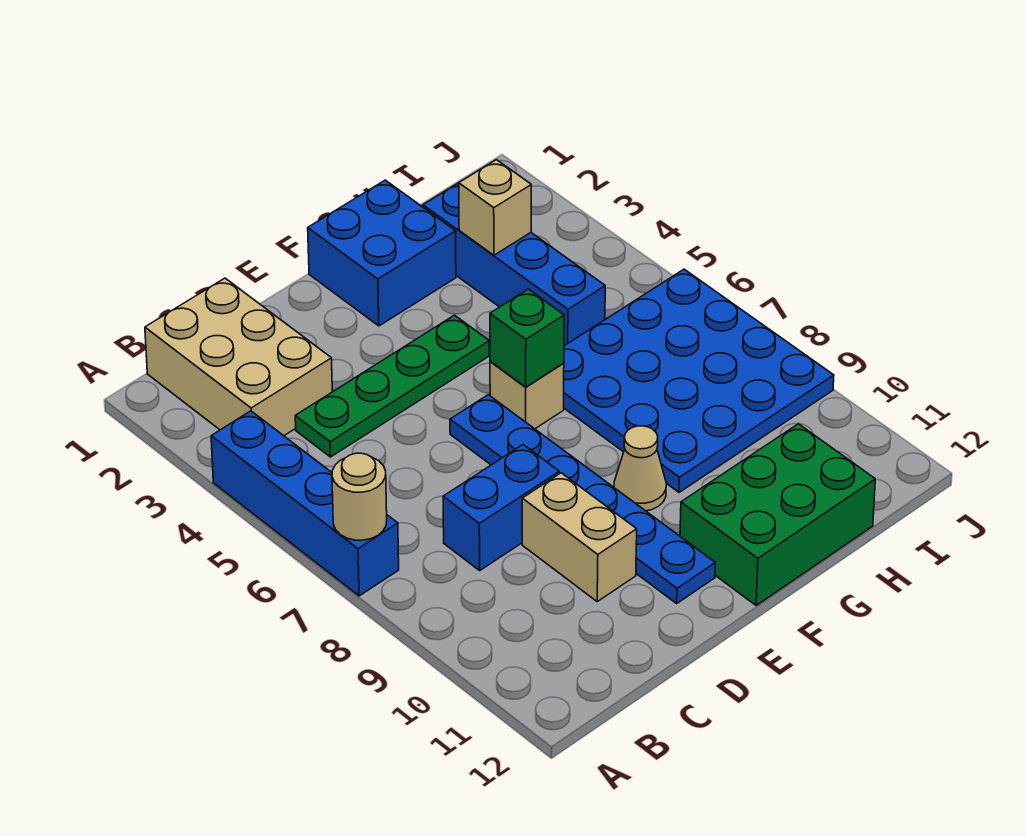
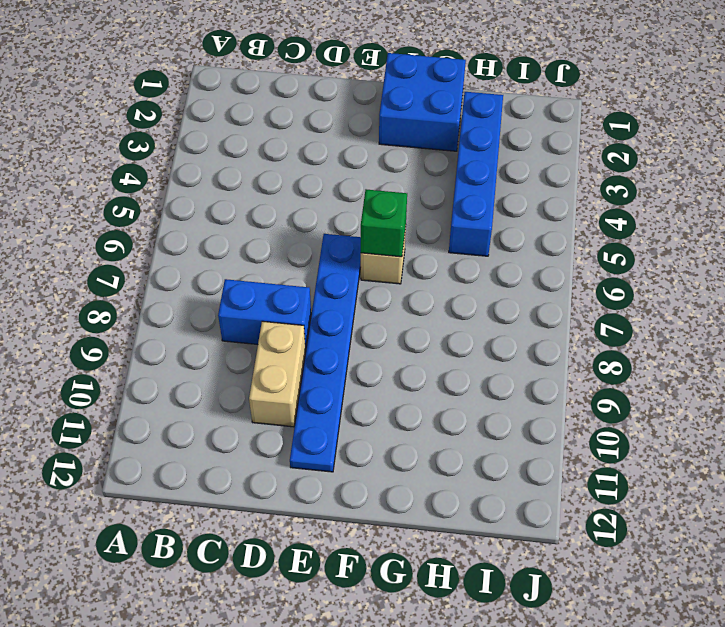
none -> blue 1x4 brick [211,411,399,596]
none -> tan 2x3 brick [145,278,332,436]
none -> green 1x4 plate [295,315,489,457]

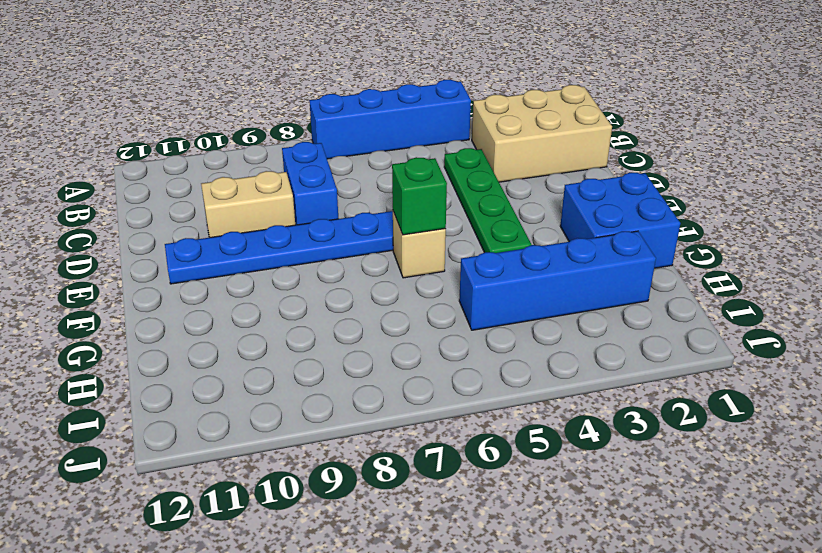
none -> tan 1x1 cone [614,426,666,511]
none -> green 2x3 brick [680,424,875,605]
none -> blue 4x4 plate [564,269,834,492]

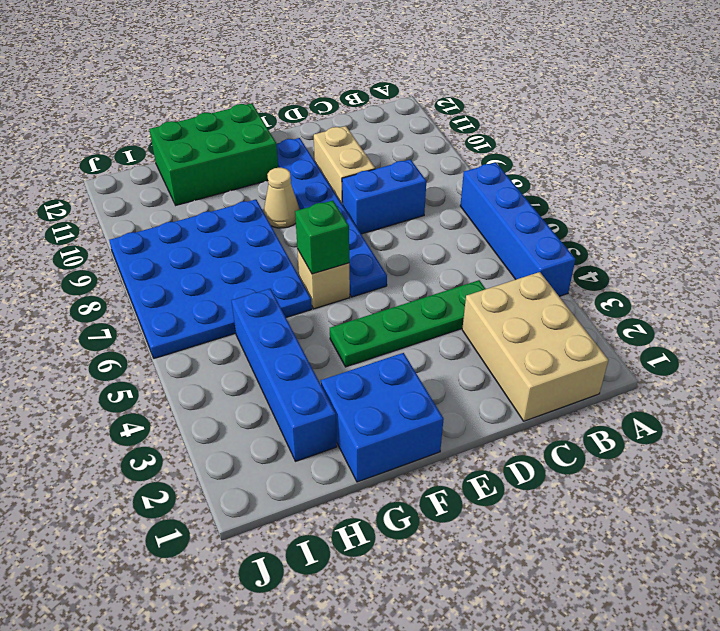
none -> tan 1x1 round brick [332,453,387,540]
none -> tan 1x1 brick [459,160,531,255]

